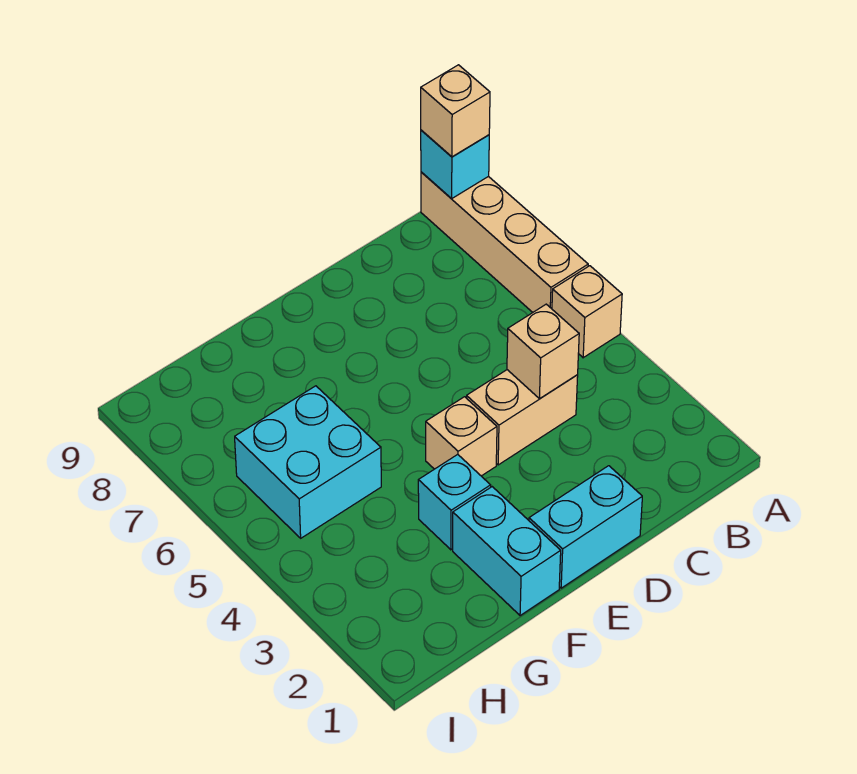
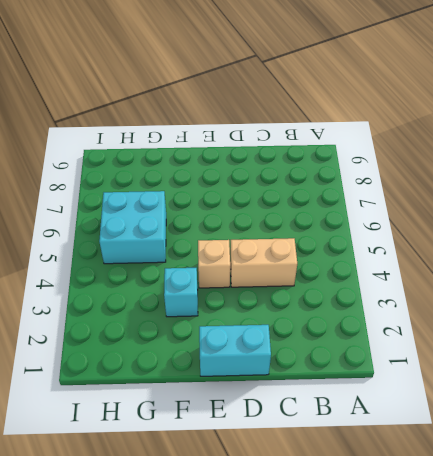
none -> tan 1x1 brick [552,266,622,358]
none -> tan 1x4 brick [421,172,588,312]

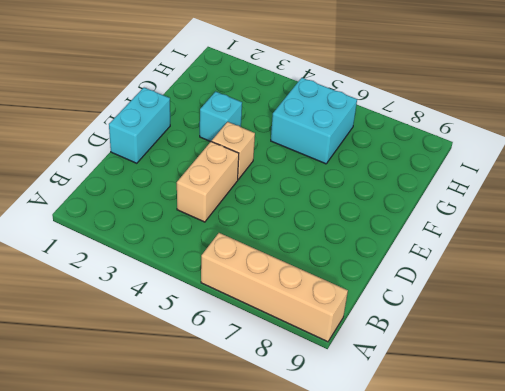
none -> tan 1x1 brick [552,266,622,358]
none -> cyan 1x2 brick [453,487,561,616]

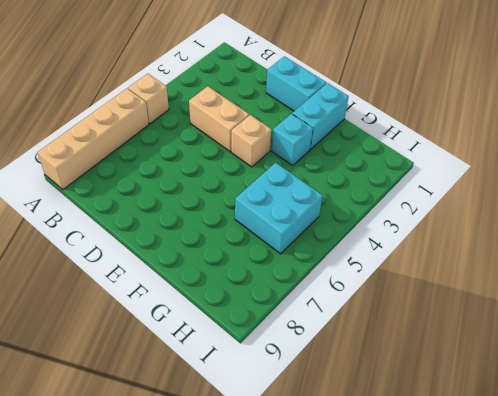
none -> cyan 1x1 brick [421,130,489,199]
none -> tan 1x1 brick [507,304,579,399]

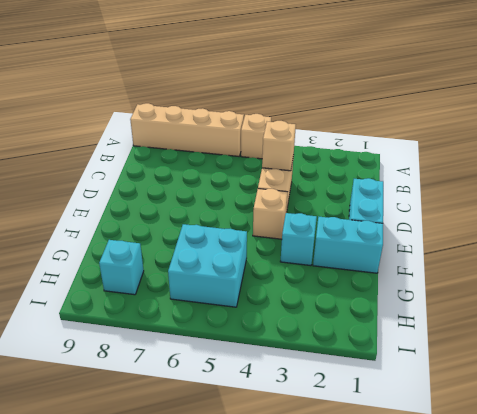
cyan 1x1 brick [99,240,144,295] -> cyan 1x1 brick moved to [421,130,489,199]
none -> tan 1x1 brick [421,65,490,157]

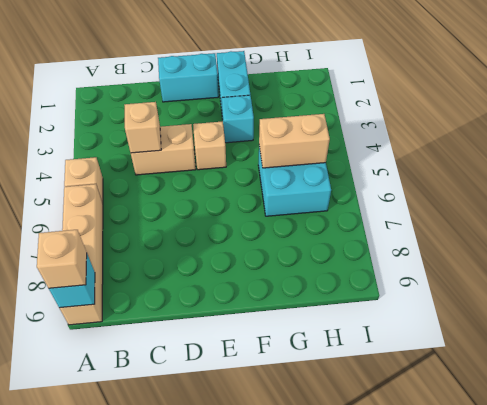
tan 1x2 brick [259,114,330,168] -> none

